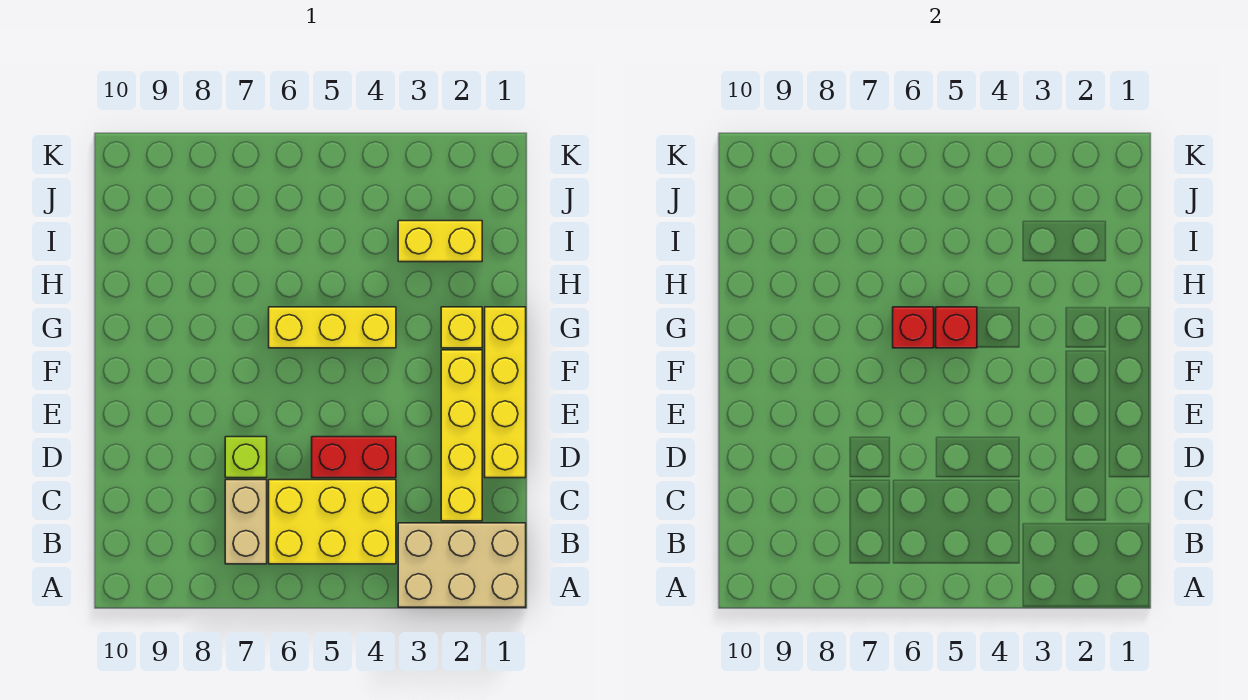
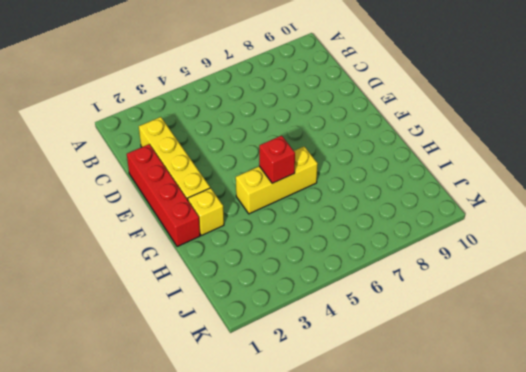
red 1x4 brick [127,144,200,247] -> yellow 1x4 brick [485,307,526,478]
none -> tan 2x3 brick [398,523,526,607]
none -> yellow 2x3 brick [269,480,396,564]
none -> tan 1x2 brick [225,480,267,564]

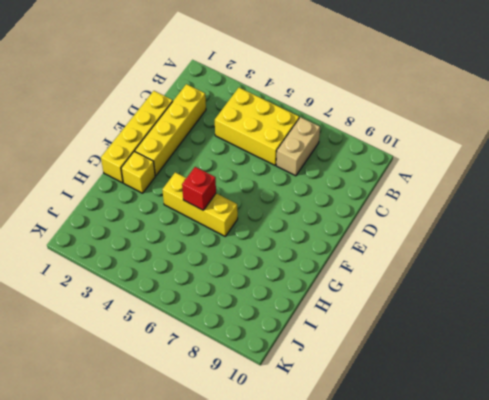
none -> tan 2x3 brick [398,523,526,607]
none -> red 1x2 brick [312,437,396,478]
none -> lime 1x1 brick [225,437,267,478]

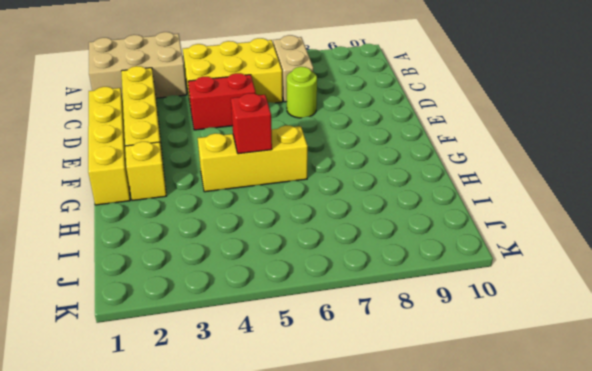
lime 1x1 round brick [287,67,317,118] -> lime 1x1 brick [225,437,267,478]
none -> yellow 1x2 brick [398,221,482,262]
none -> red 1x1 brick [893,307,934,348]

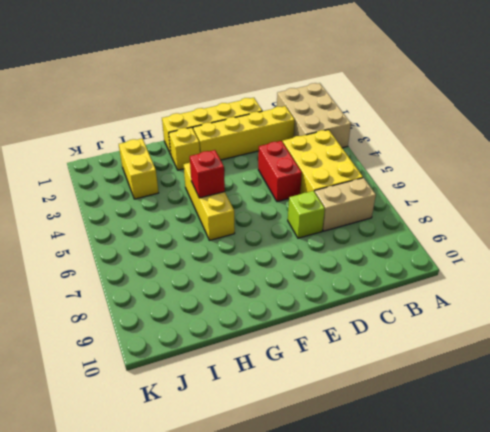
none -> red 1x1 brick [893,307,934,348]

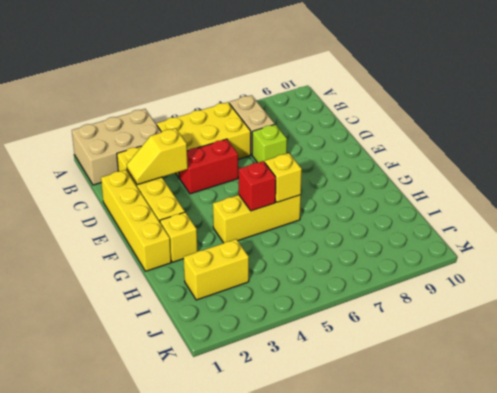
yellow 1x2 slope [127,128,188,185] -> none
yellow 1x1 brick [265,153,302,202] -> red 1x1 brick [893,307,934,348]

